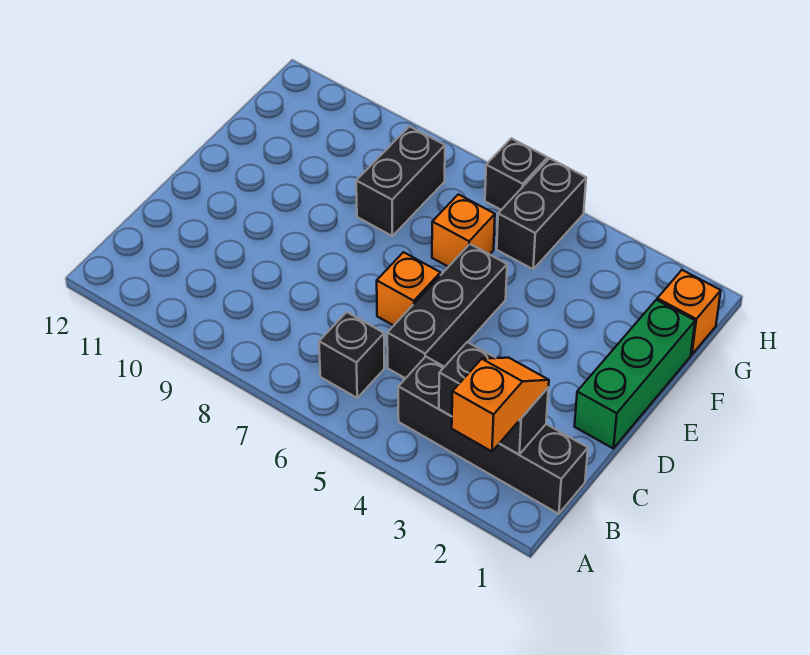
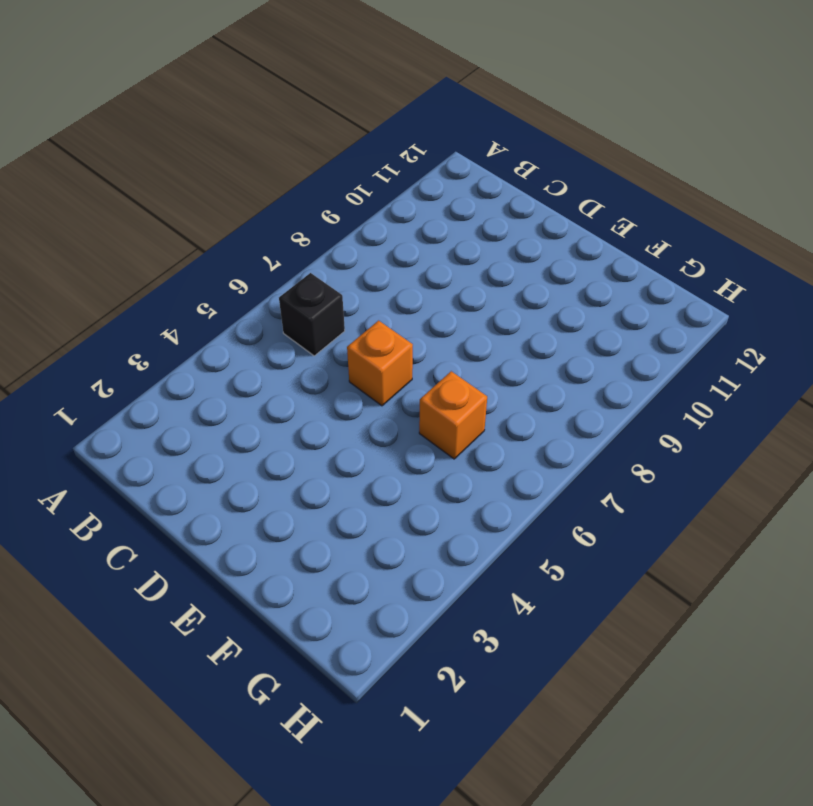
none -> black 1x4 brick [398,357,588,514]
none -> black 1x3 brick [387,244,507,378]
none -> green 1x3 brick [574,300,695,448]

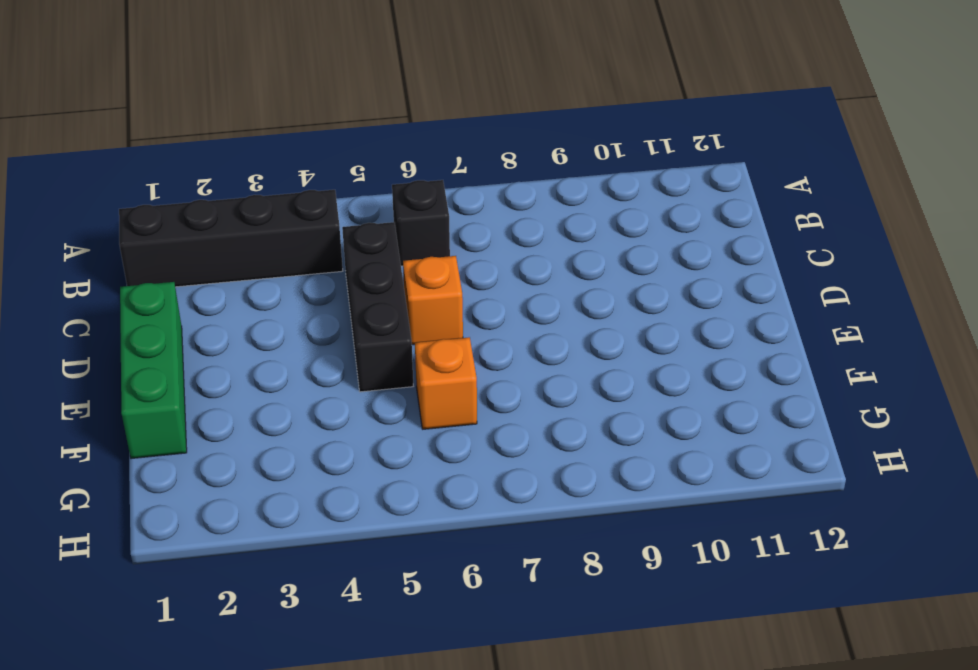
none -> black 1x2 brick [356,126,445,236]
none -> orange 1x1 brick [657,270,721,355]
none -> black 1x2 brick [497,158,586,269]

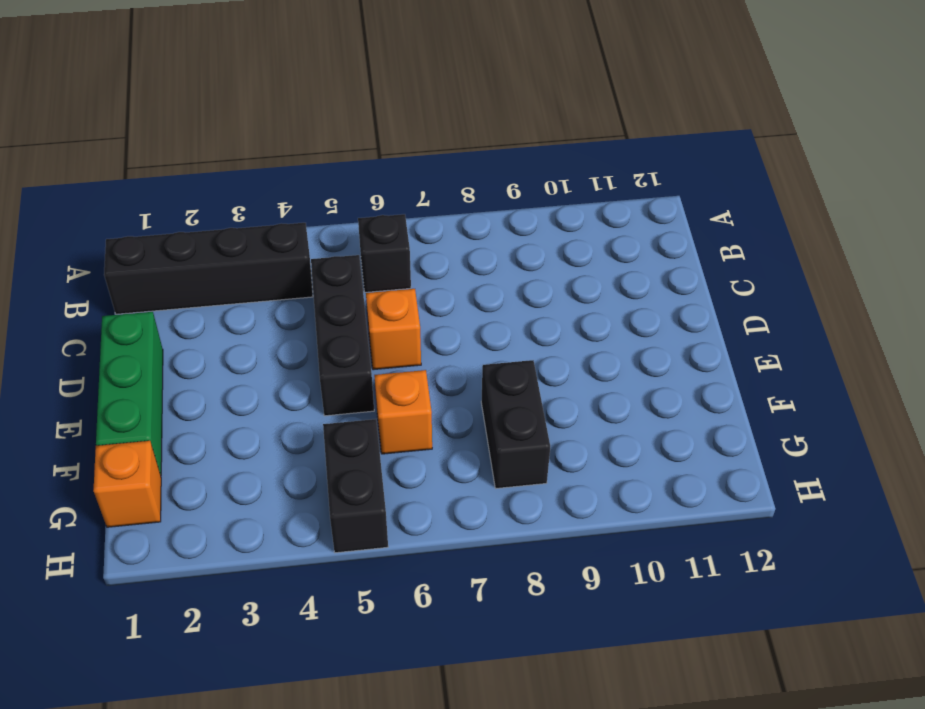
none -> black 1x1 brick [485,138,548,210]
none -> black 1x2 brick [439,342,549,454]
none -> orange 1x2 slope [452,358,549,451]

